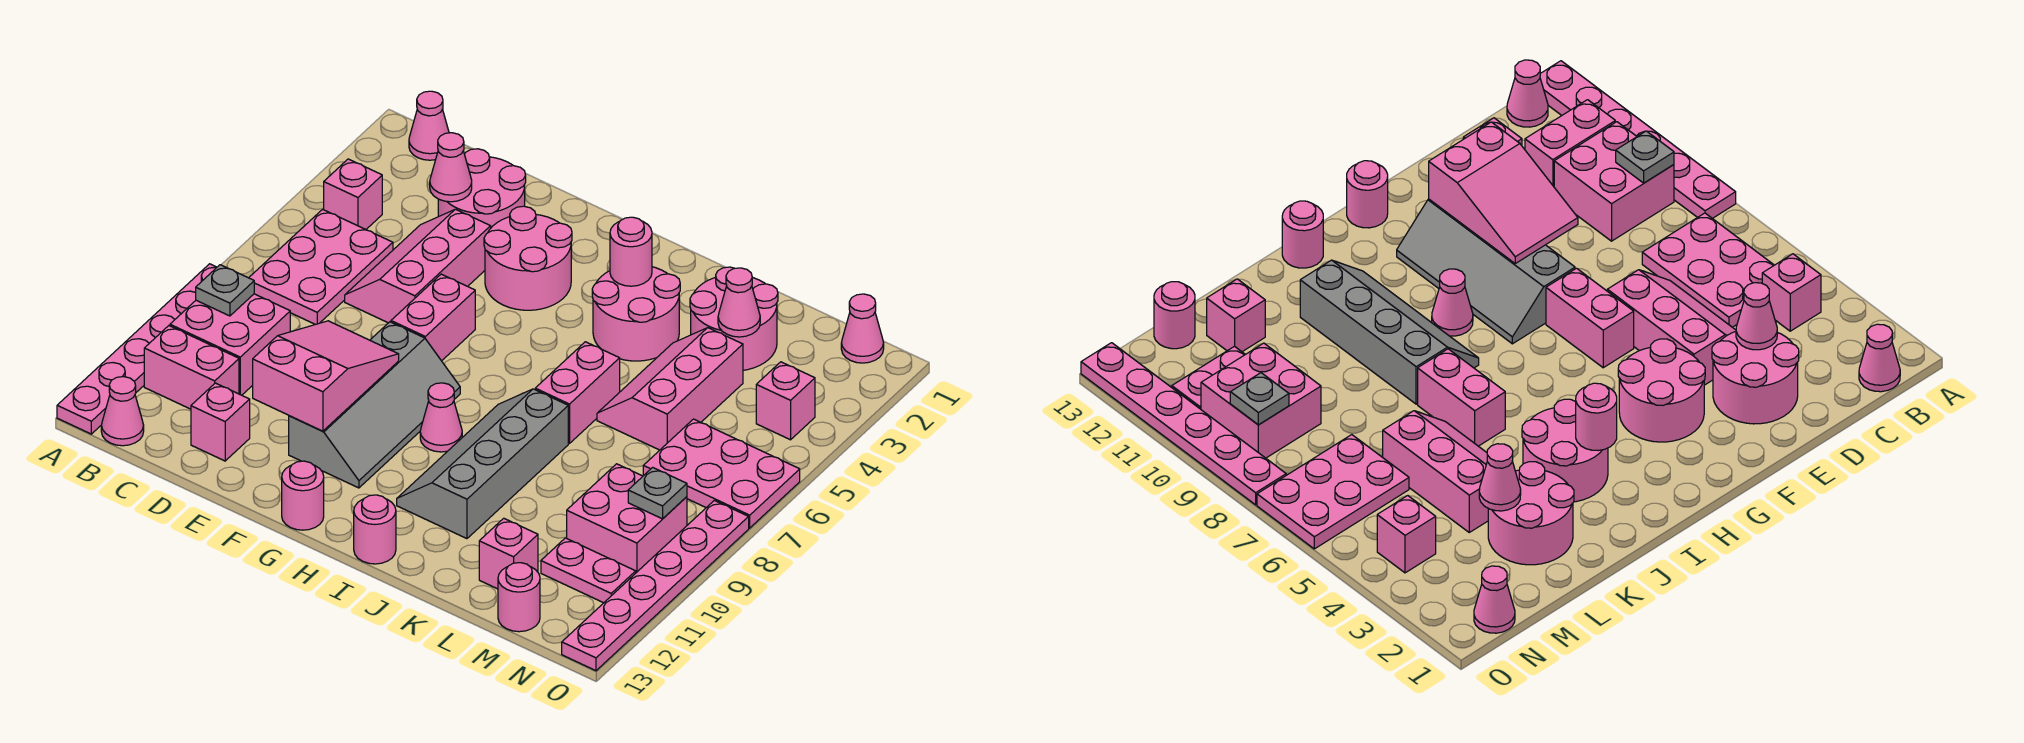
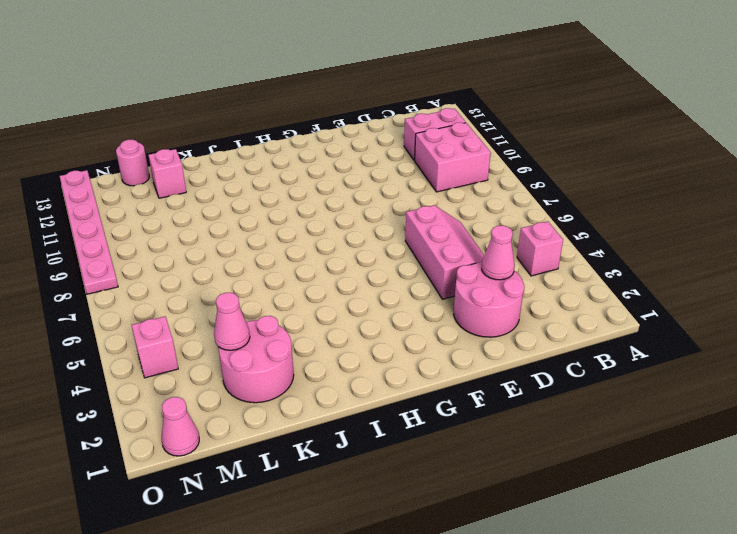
none -> pink 1x6 plate [57,264,217,434]
none -> pink 1x1 cone [409,91,449,160]
none -> pink 2x3 plate [249,209,393,325]
none -> pink 1x1 cone [101,377,144,446]

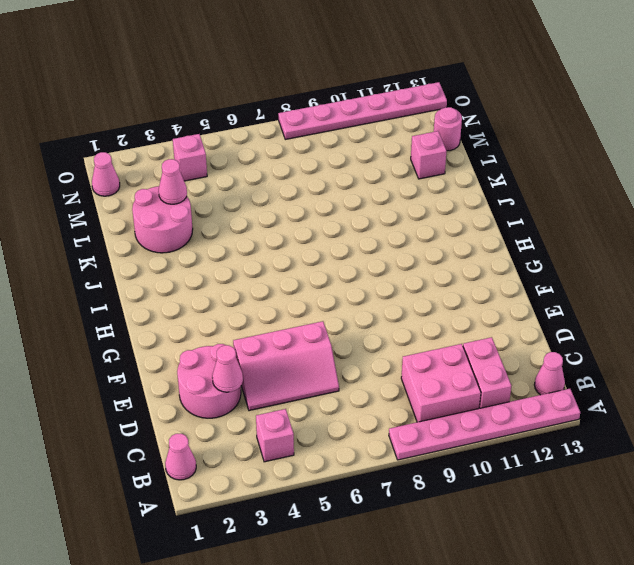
none -> pink 2x3 plate [249,209,393,325]
none -> pink 1x1 brick [191,383,250,461]
none -> pink 2x2 round brick [484,206,572,310]
none -> pink 1x2 brick [391,274,475,361]

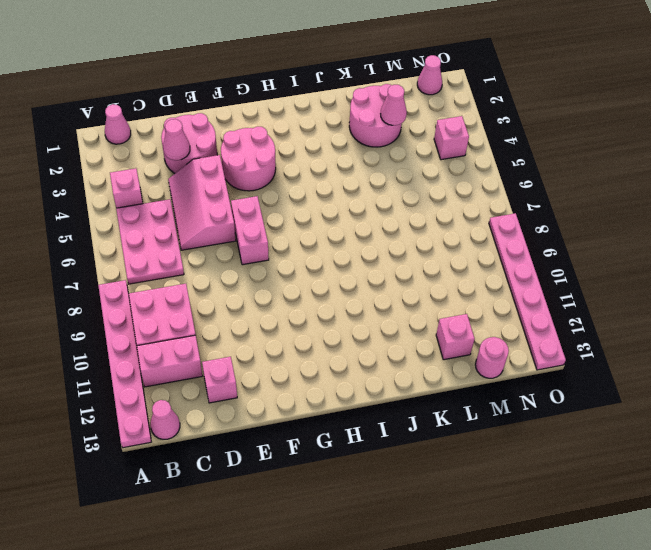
none -> grey 2x4 slope [289,322,460,488]
none -> pink 1x1 round brick [282,461,324,530]
none -> pink 1x1 cone [420,383,462,452]
none -> pink 2x2 round brick [592,267,680,361]

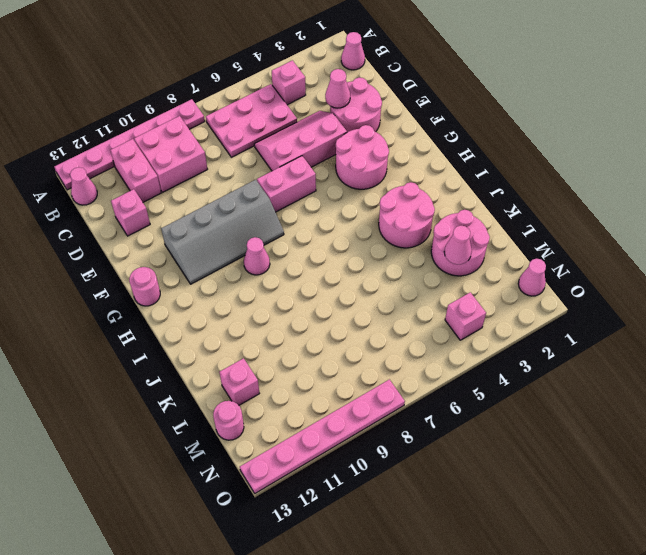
none -> grey 2x4 slope [397,389,568,539]
none -> pink 1x1 round brick [354,495,396,564]
none -> pink 1x2 brick [535,342,620,444]
none -> pink 2x3 slope [597,328,743,450]

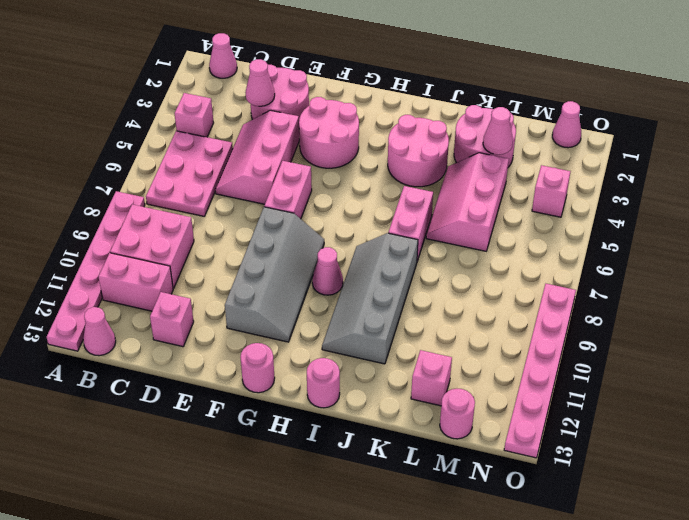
none -> pink 2x3 plate [643,419,800,528]
none -> pink 2x2 brick [567,464,687,573]
none -> pink 1x2 plate [541,538,636,603]
none -> grey 1x1 plate [196,265,254,316]

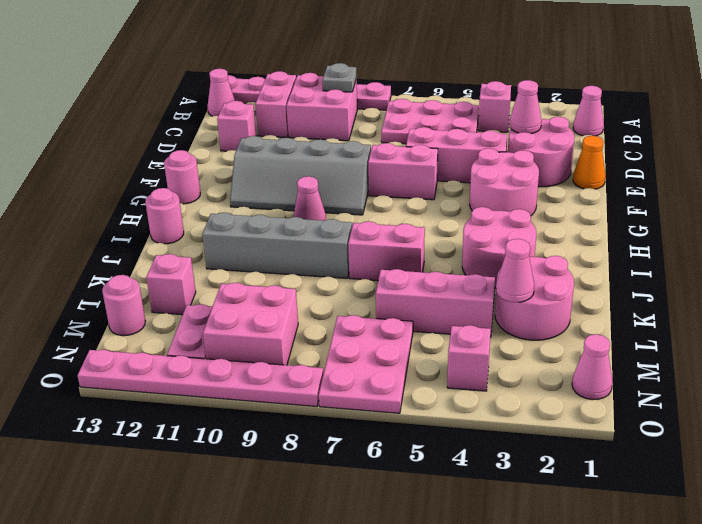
orange 1x1 cone [573,136,606,189] -> none
none -> pink 2x3 slope [253,321,399,431]
none -> pink 1x1 round brick [610,217,652,286]
none -> grey 1x1 plate [628,467,687,519]

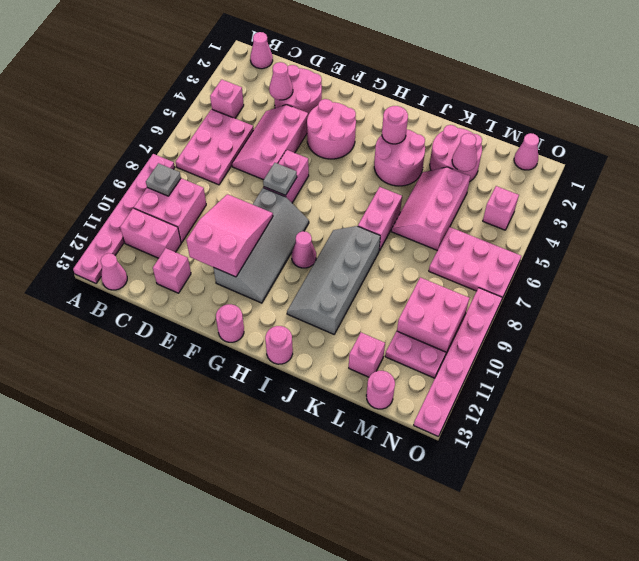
grey 1x1 plate [263,163,297,195] -> grey 1x1 plate moved to [628,467,687,519]

